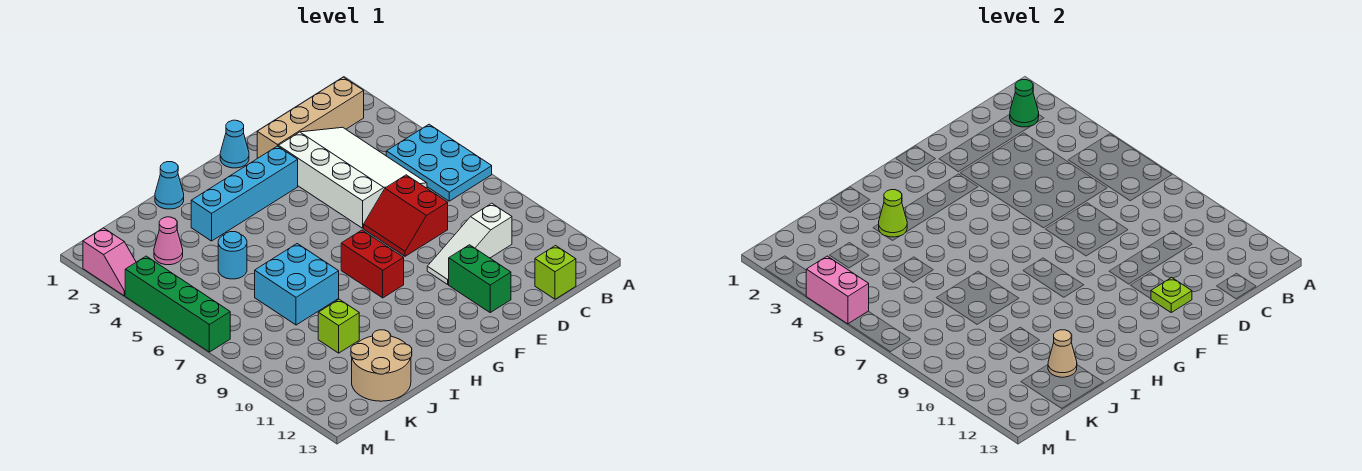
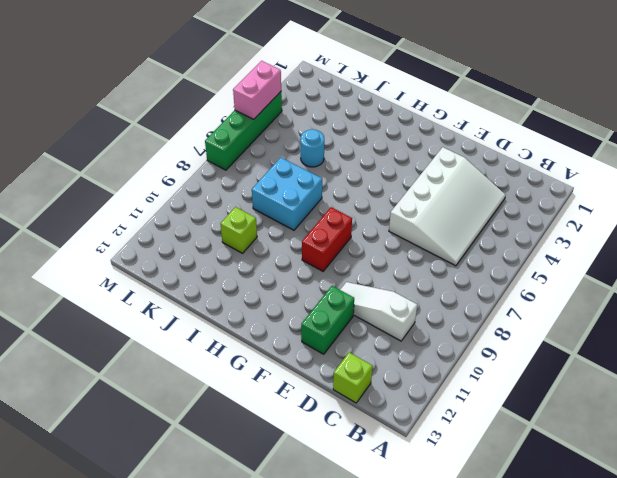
none -> cyan 2x3 plate [386,124,492,201]
none -> tan 1x4 brick [257,77,364,158]
none -> red 2x2 slope [364,175,448,256]

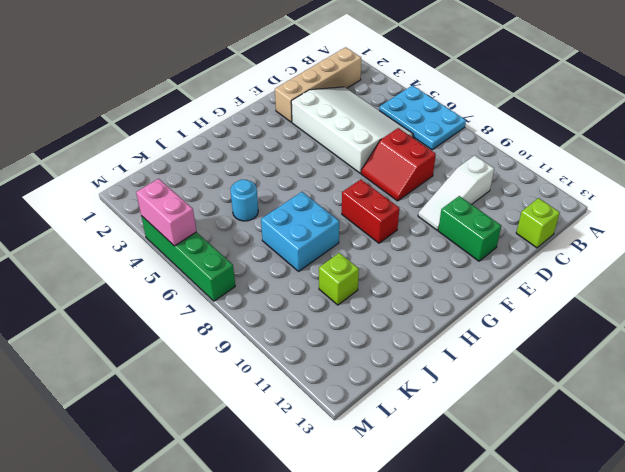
none -> cyan 1x1 cone [220,120,249,168]
none -> cyan 1x4 brick [191,146,298,241]
none -> cyan 1x1 cone [155,162,184,209]

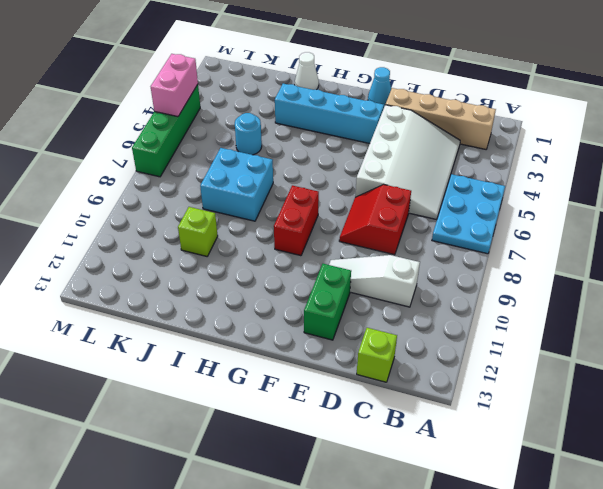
white 1x1 cone [295,52,319,90] -> cyan 1x1 cone [155,162,184,209]
none -> tan 2x2 round brick [351,330,412,401]
none -> pink 1x1 cone [154,217,183,265]
none -> pink 1x2 slope [83,228,136,296]

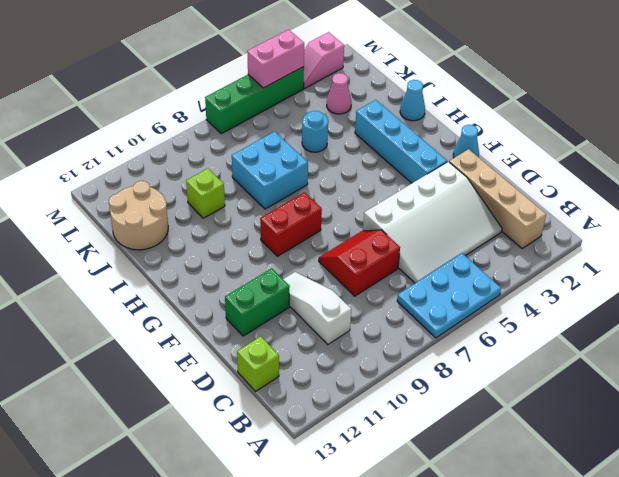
none -> green 1x1 cone [1010,80,1039,127]
none -> lime 1x1 plate [1151,278,1192,312]
none -> lime 1x1 cone [879,190,907,237]

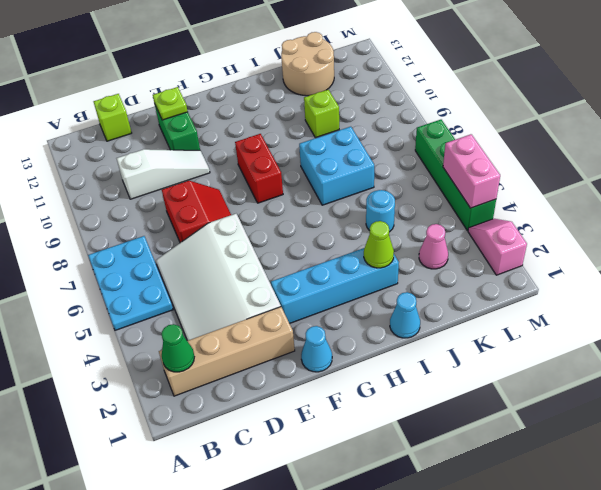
none -> tan 1x1 cone [1048,330,1077,377]

